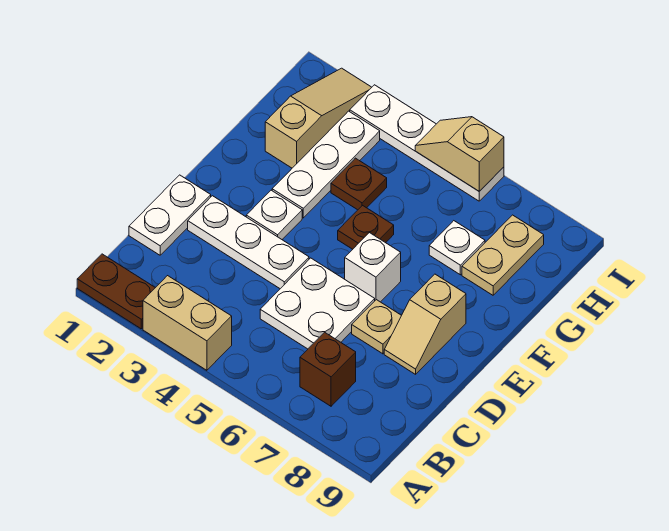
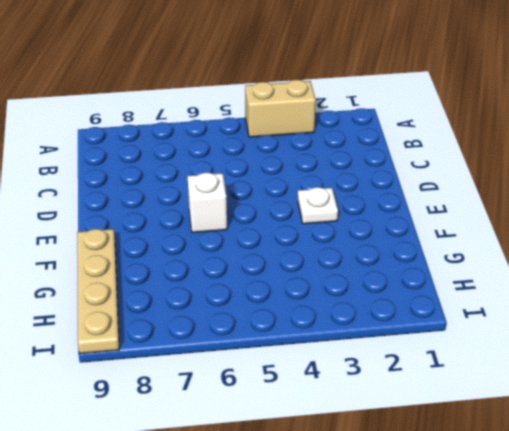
tan 1x4 plate [77,229,119,354] -> none
none -> brown 1x2 plate [77,254,155,329]
none -> brown 1x1 brick [300,332,356,406]
none -> white 1x2 plate [129,175,211,255]

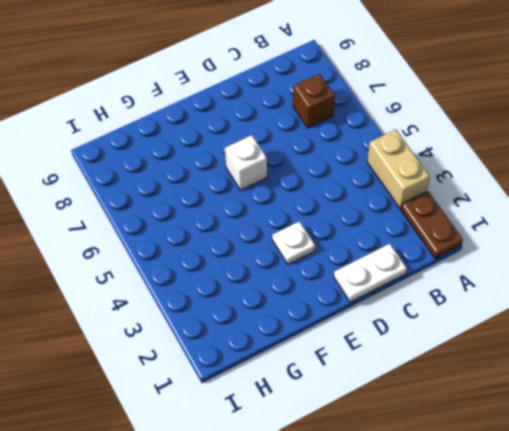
none -> white 2x2 plate [260,258,375,349]
none -> white 1x3 plate [188,196,309,289]
none -> tan 1x1 plate [352,300,401,354]

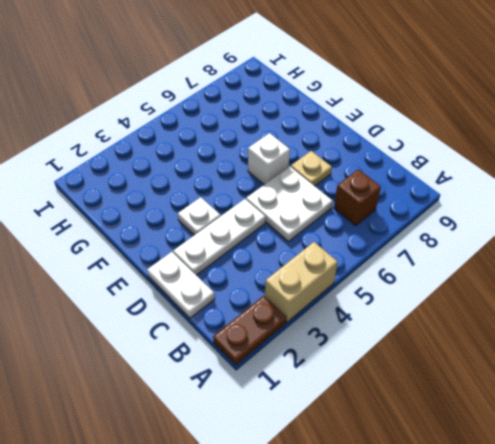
none -> tan 1x2 slope [384,274,466,374]
none -> white 1x3 plate [272,111,380,218]
none -> brown 1x1 plate [338,206,394,249]

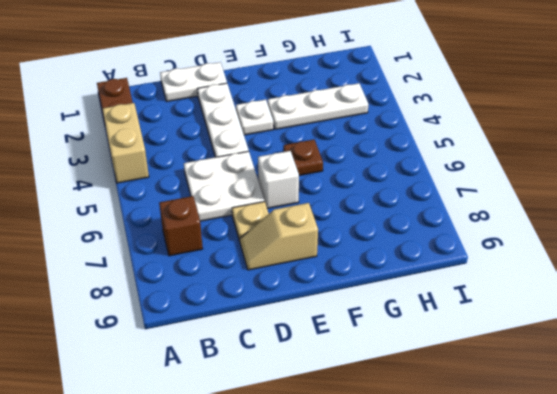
none -> tan 1x3 slope [265,68,372,168]
none -> brown 1x1 plate [331,158,387,210]
none -> white 1x1 plate [429,221,485,275]

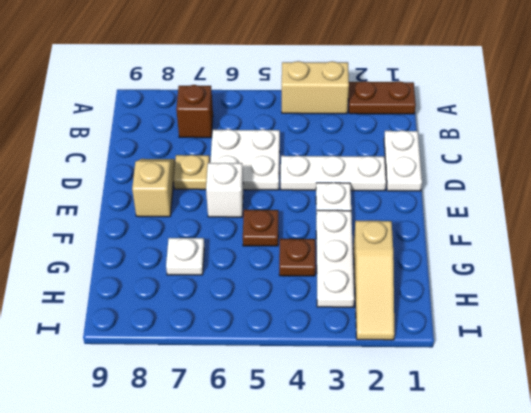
none -> tan 1x2 plate [462,215,544,295]
none -> white 1x4 plate [350,85,504,201]
none -> tan 1x2 slope [415,117,504,191]

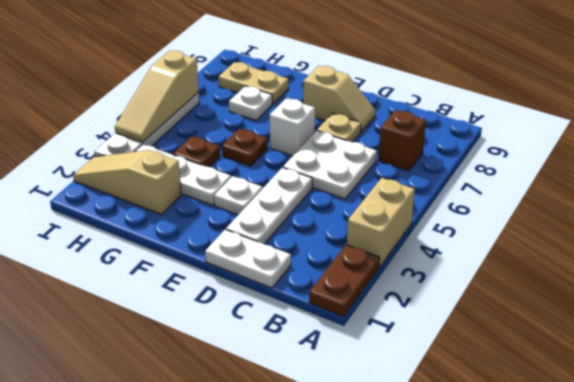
tan 1x3 slope [115,51,199,142] -> tan 1x2 slope [415,117,504,191]

